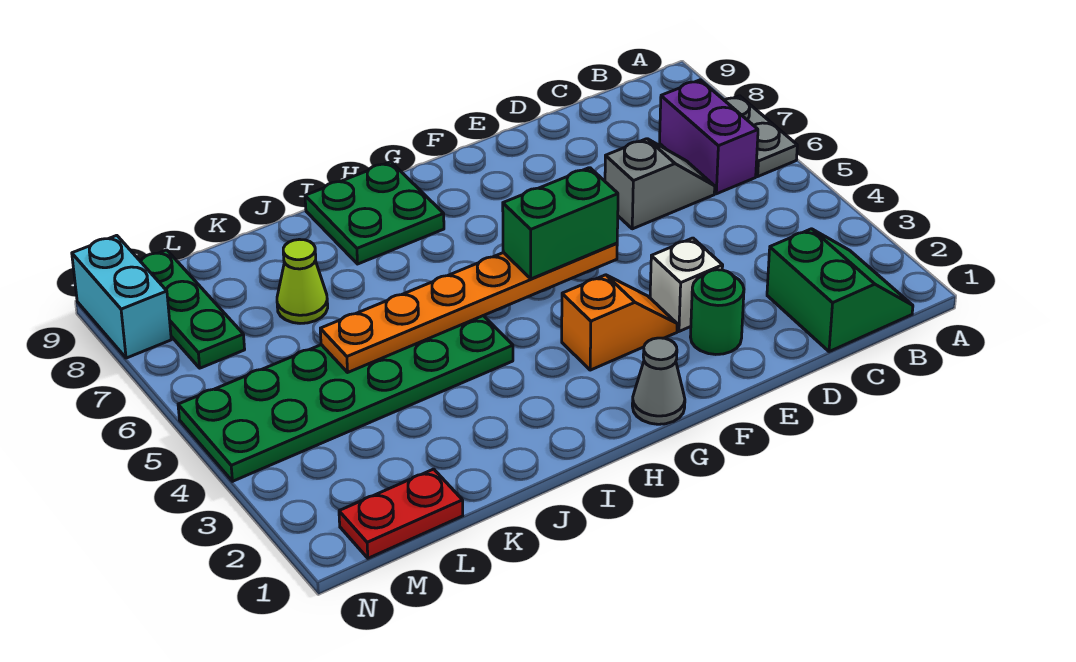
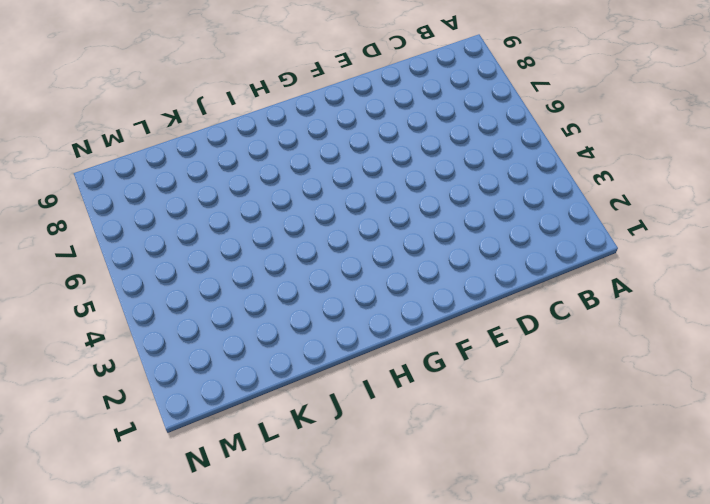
none -> grey 1x2 plate [724,96,797,176]
none -> green 2x2 slope [767,229,913,352]
none -> purple 1x2 brick [660,80,758,194]

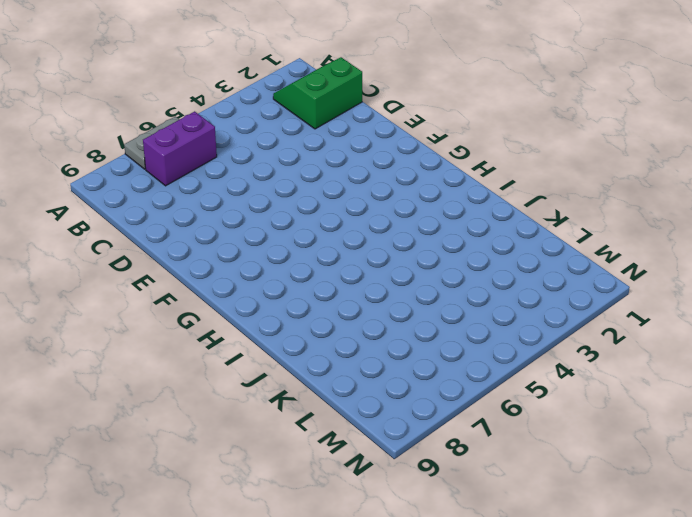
none -> grey 1x2 slope [605,139,715,229]
none -> green 1x1 round brick [690,270,744,354]
none -> white 1x1 brick [650,238,723,331]

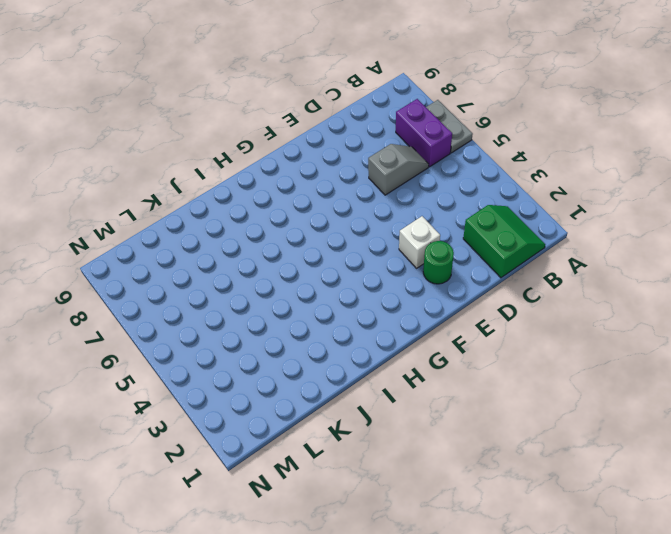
none -> orange 1x2 slope [562,275,677,370]
none -> grey 1x1 cone [632,338,685,424]
none -> green 2x2 plate [305,162,444,264]

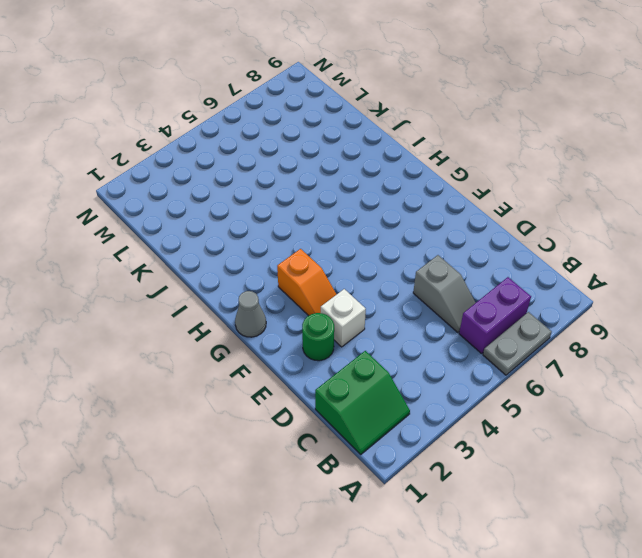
none -> green 2x2 plate [305,162,444,264]
none -> green 2x6 plate [178,316,513,481]
none -> lime 1x1 cone [277,239,328,323]

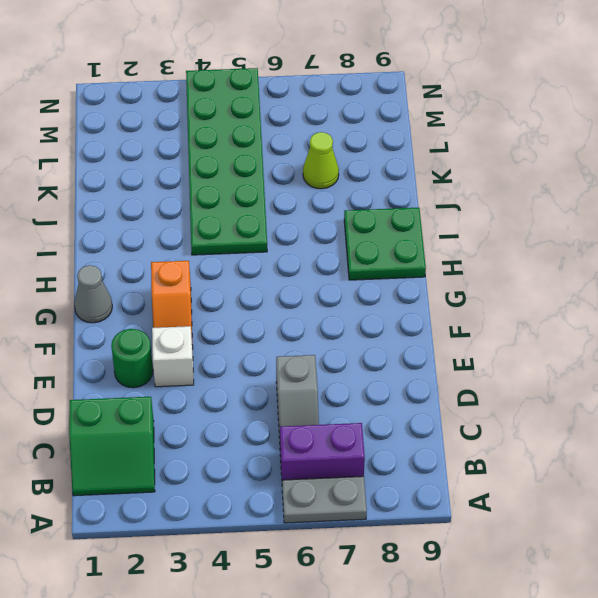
none -> red 1x2 plate [339,469,463,558]
none -> green 1x3 plate [140,250,245,368]
none -> cyan 1x2 brick [72,235,171,358]

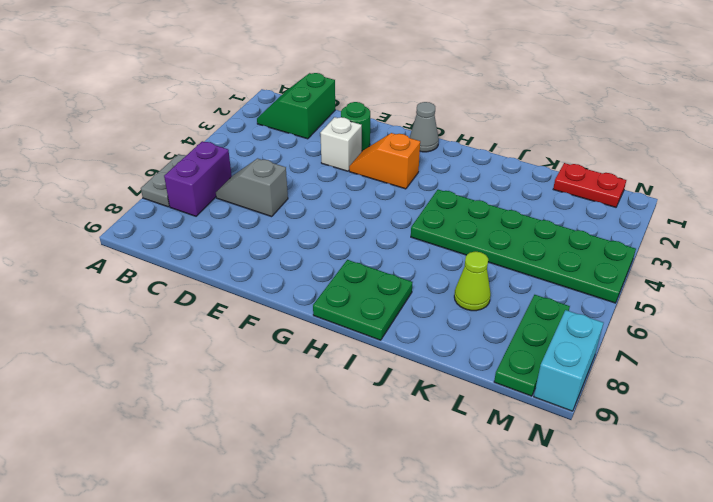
none -> orange 1x6 plate [320,243,617,372]
none -> green 1x2 brick [503,168,618,279]

